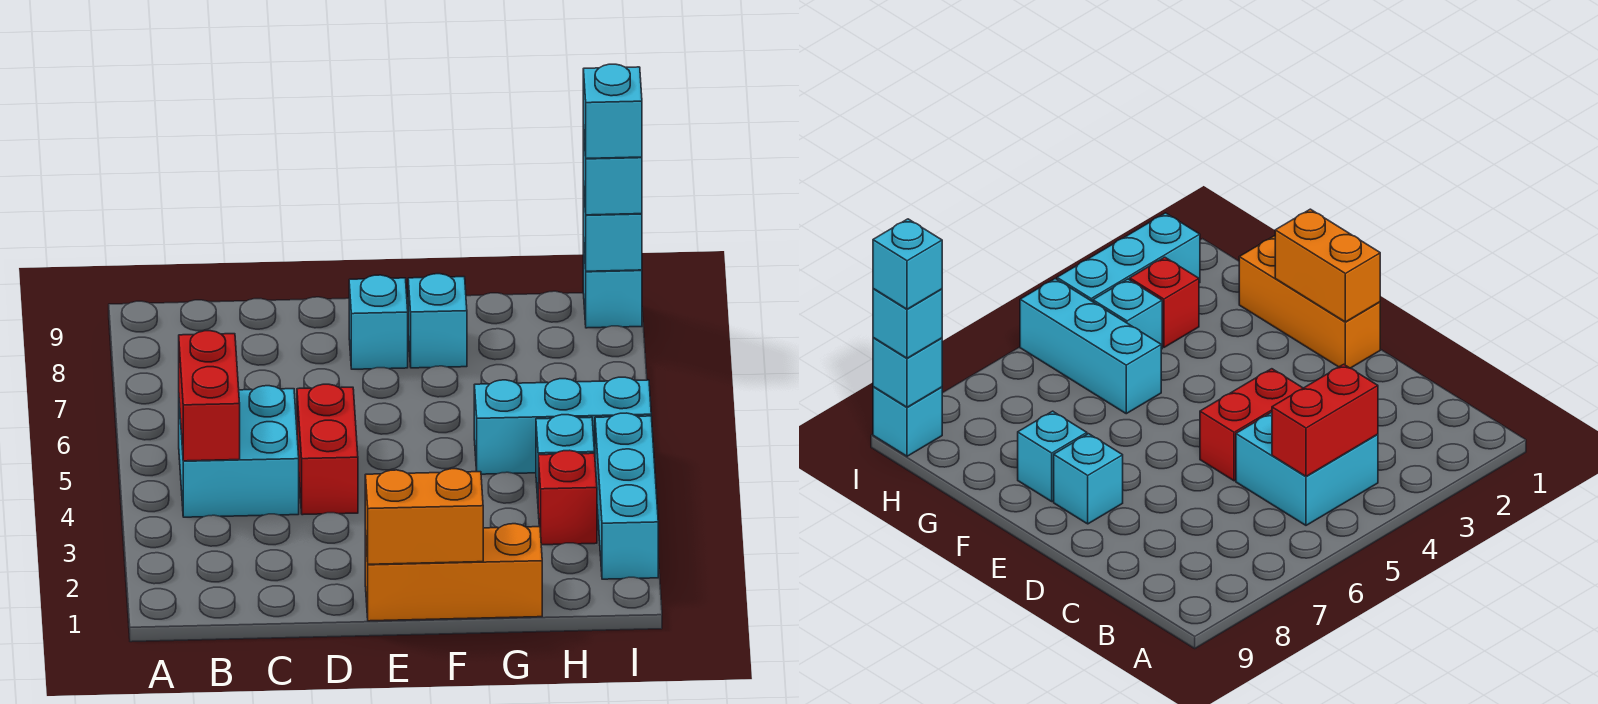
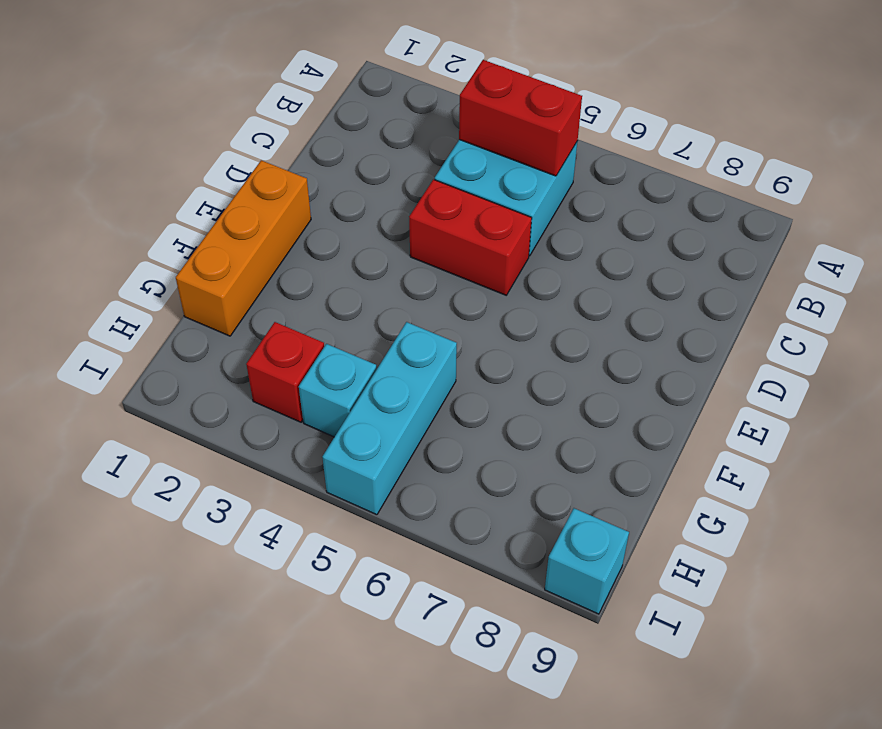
none -> cyan 1x1 brick [349,275,408,369]
none -> cyan 1x1 brick [408,274,467,368]
none -> cyan 1x3 brick [595,413,658,579]

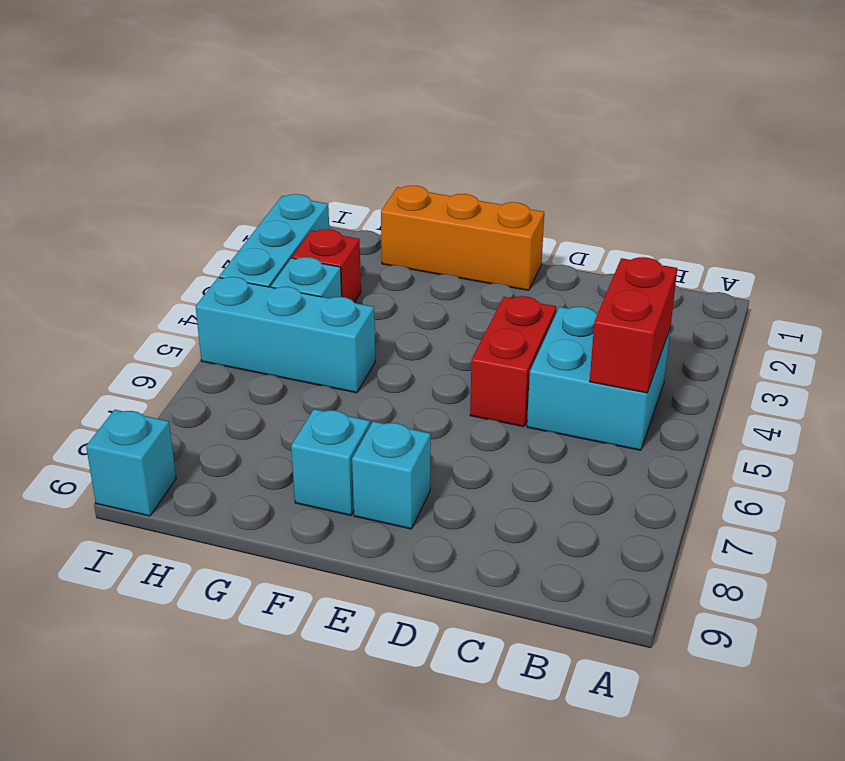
none -> orange 1x2 brick [365,469,483,564]
none -> cyan 1x1 brick [583,182,642,271]
none -> cyan 1x1 brick [583,125,642,215]

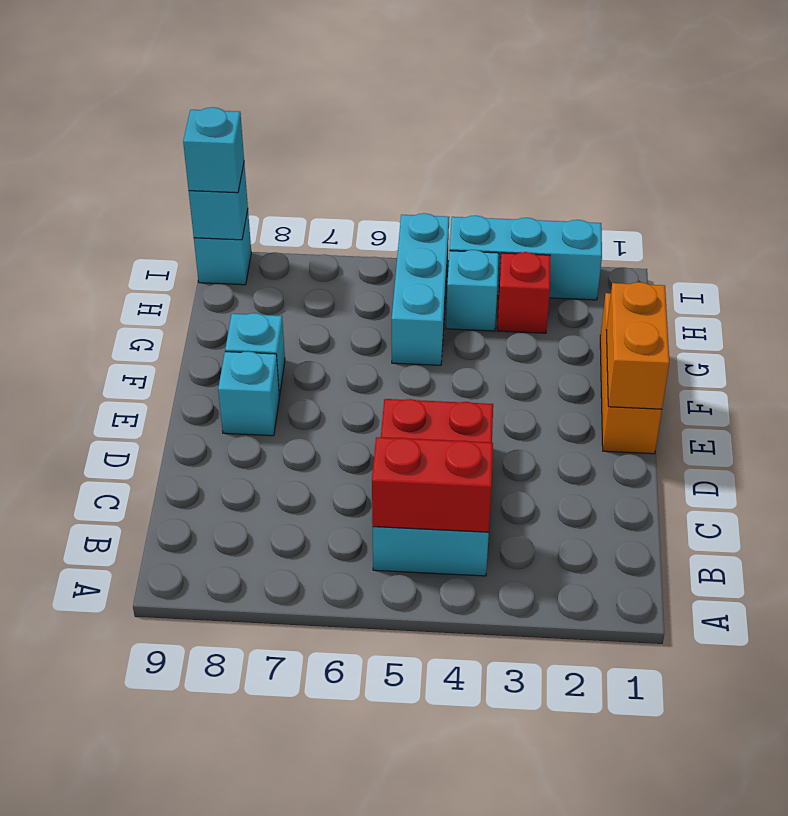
none -> cyan 1x1 brick [583,64,642,159]

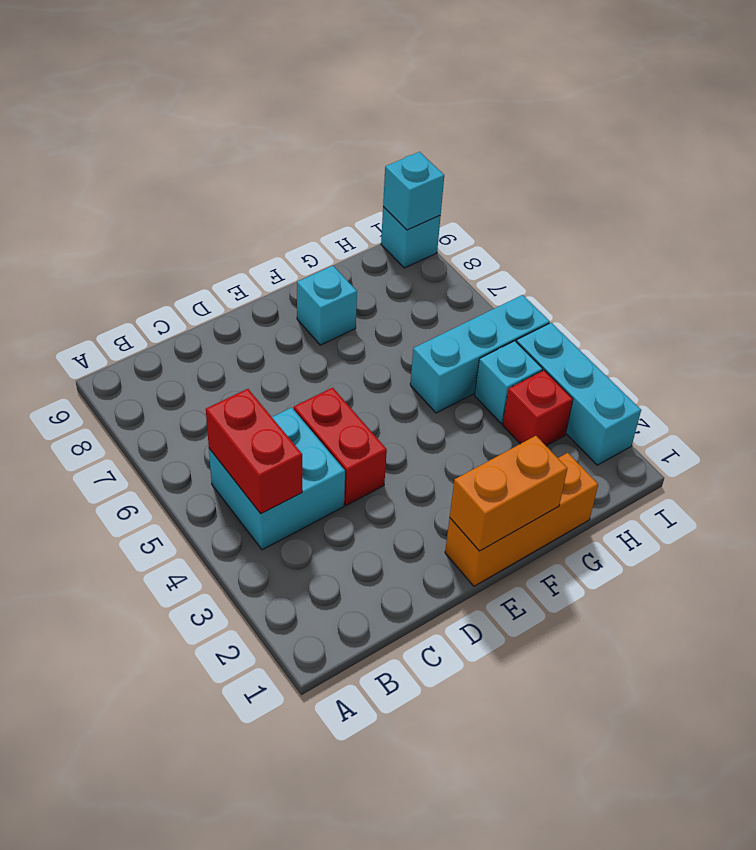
none -> cyan 1x1 brick [349,275,408,369]
none -> cyan 1x1 brick [583,125,642,215]
none -> cyan 1x1 brick [583,64,642,159]

